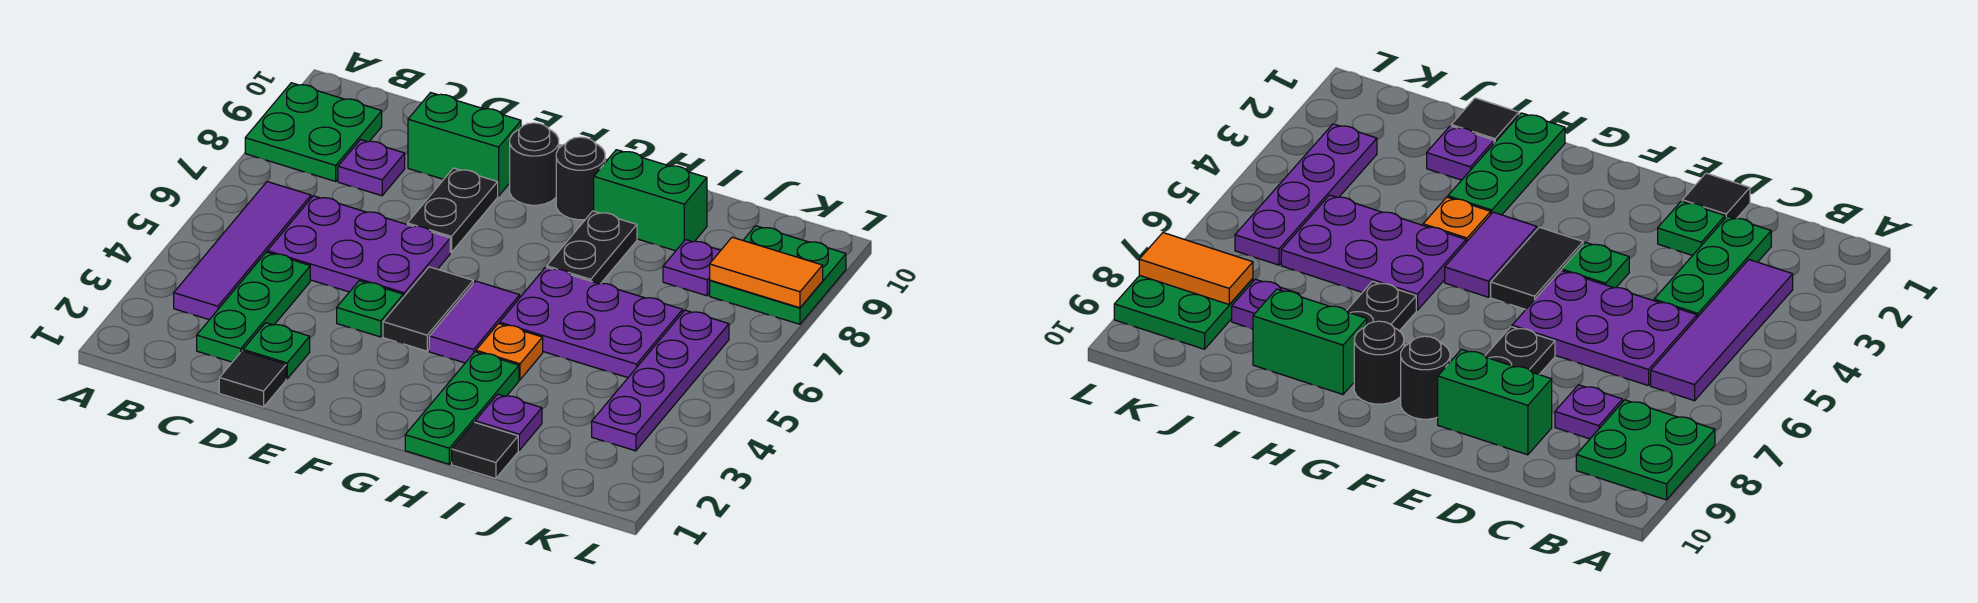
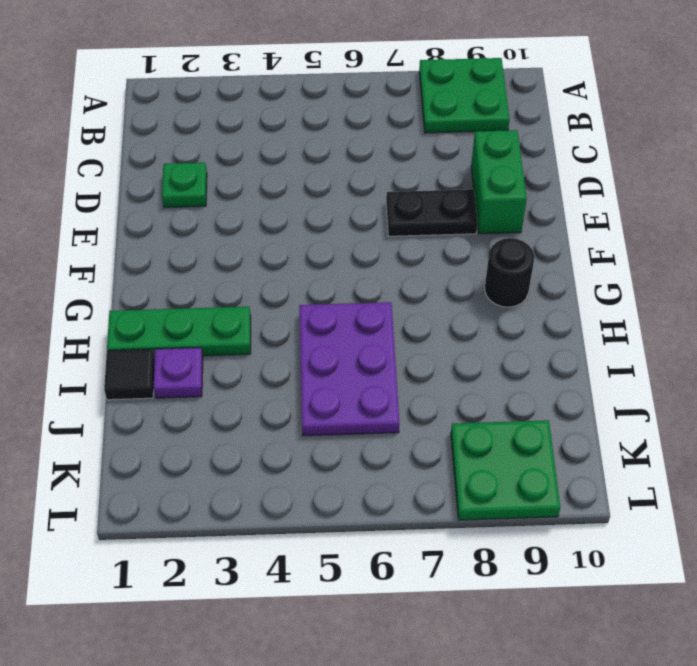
none -> purple 1x4 tile [174,182,311,320]
none -> green 1x3 plate [197,252,310,362]
none -> purple 2x3 plate [267,196,450,297]

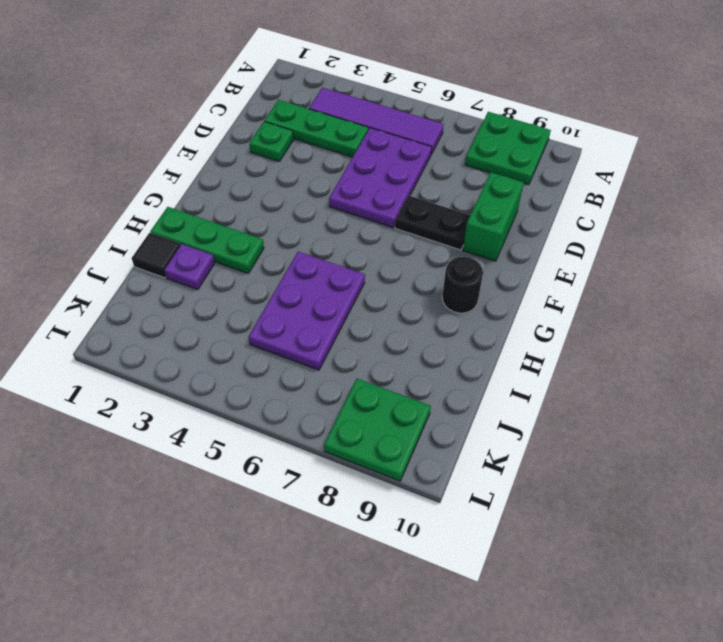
none -> purple 1x1 plate [338,140,405,196]
none -> black 1x1 tile [219,351,286,407]
none -> green 1x1 plate [337,281,403,337]

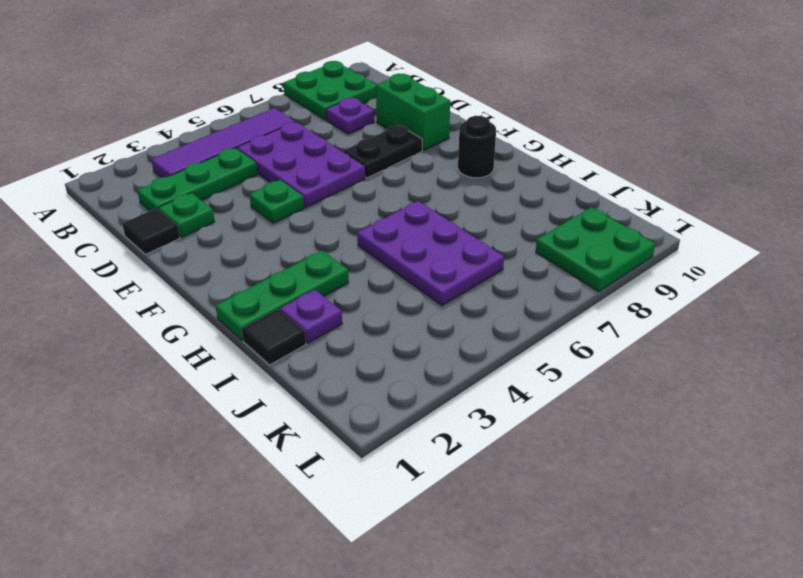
none -> black 1x2 tile [383,267,473,351]
none -> black 1x1 round brick [510,123,559,205]
none -> purple 1x2 tile [429,281,520,363]

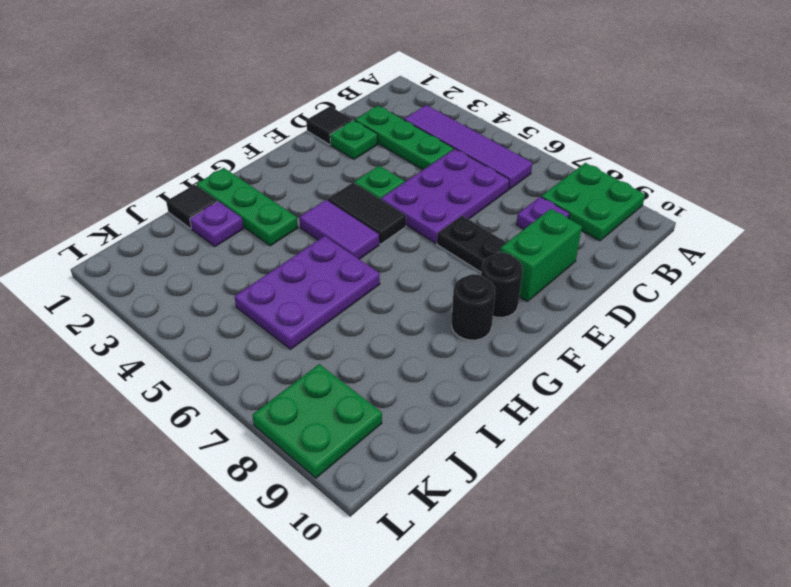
none -> orange 1x1 plate [476,324,543,380]
none -> black 1x2 plate [547,211,637,284]
none -> green 1x2 brick [594,150,707,251]

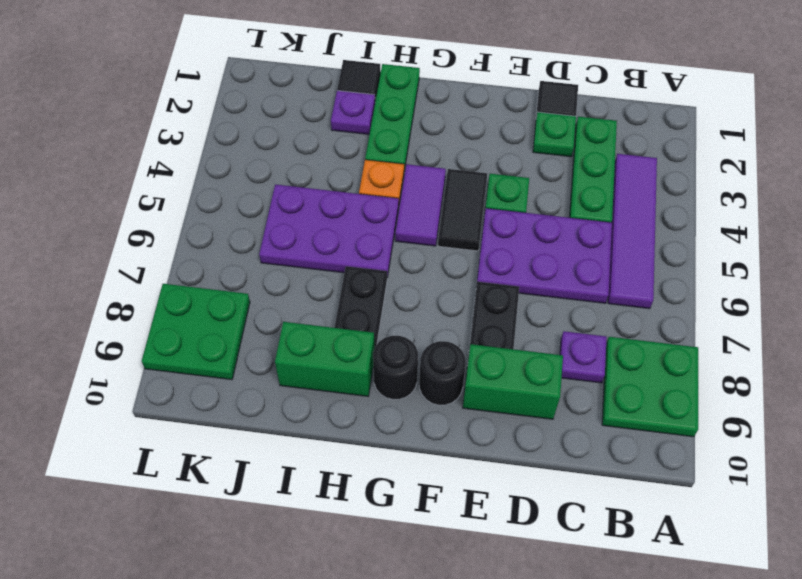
none -> purple 1x1 plate [663,240,721,296]
none -> purple 1x4 plate [592,310,729,451]
none -> orange 1x2 tile [710,237,823,308]

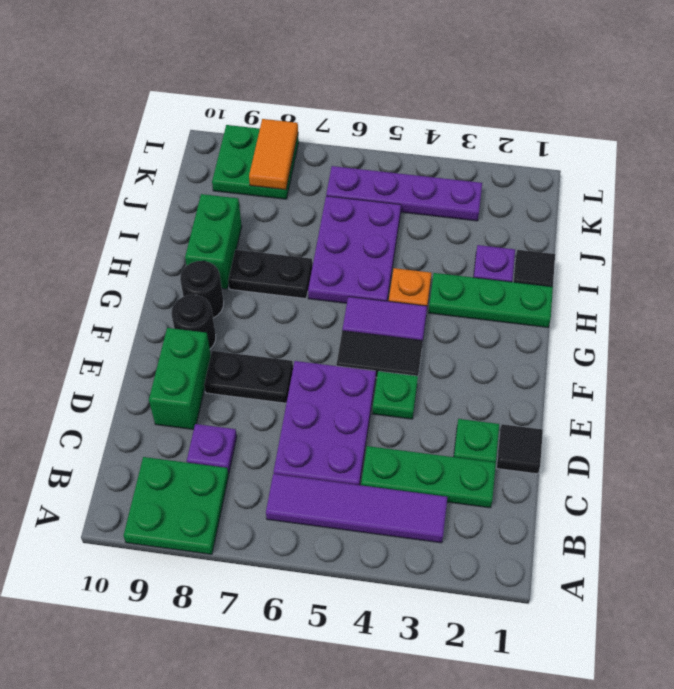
none -> purple 1x1 plate [663,240,721,296]

